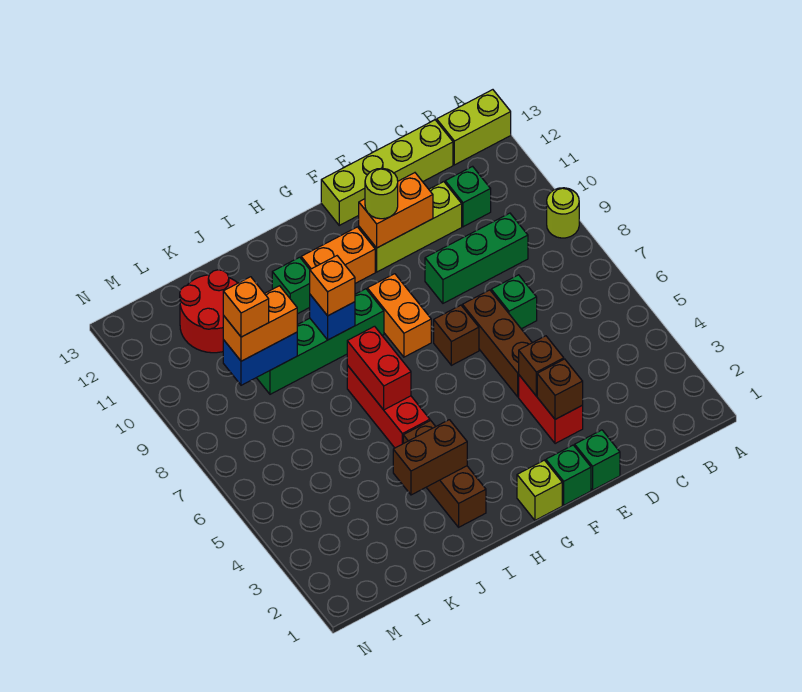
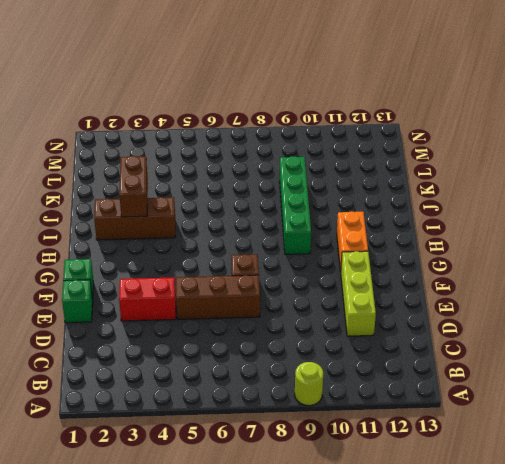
none -> lime 1x2 brick [437,90,511,165]
none -> green 1x3 brick [425,213,528,303]
none -> green 1x1 brick [445,166,491,227]
none -> lime 1x4 brick [321,120,453,225]

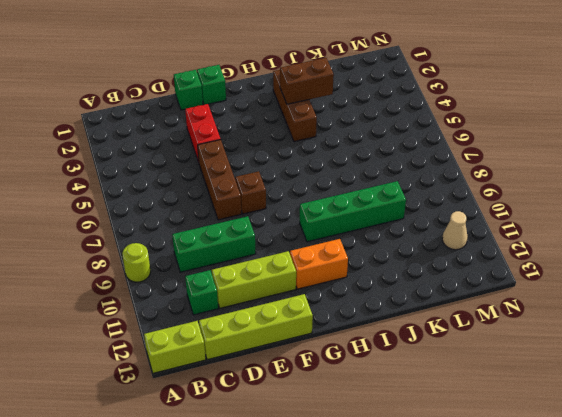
tan 1x1 cone [442,211,468,250] -> none
none -> green 1x1 brick [491,275,537,329]
none -> lime 1x1 brick [517,460,562,520]
none -> orange 1x2 brick [367,274,431,357]
none -> red 1x3 brick [347,365,430,448]

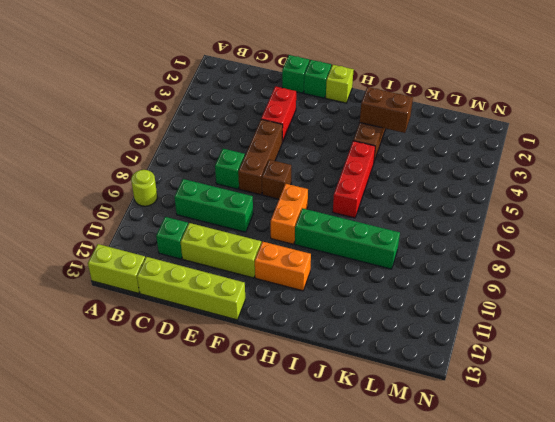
none -> green 1x1 brick [272,257,310,314]
none -> red 2x2 round brick [180,270,238,353]
none -> brown 1x1 brick [537,359,583,419]
none -> brown 1x1 brick [519,336,564,396]

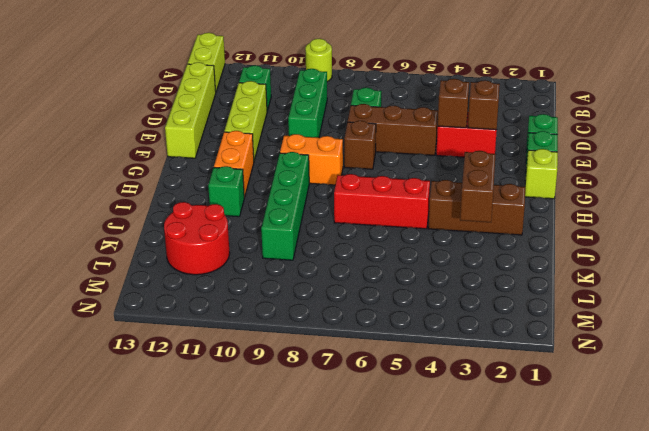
none -> orange 1x2 brick [359,173,433,248]
none -> red 1x2 brick [347,326,411,410]
none -> blue 1x1 brick [310,295,355,340]
none -> blue 1x2 brick [223,332,297,385]

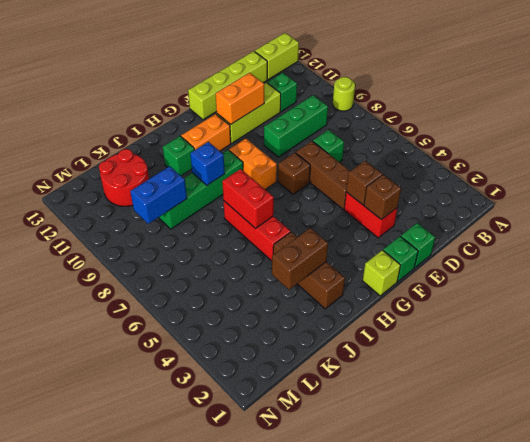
none -> lime 1x1 round brick [365,168,398,219]
none -> orange 1x1 brick [310,256,355,316]
none -> orange 1x2 brick [223,286,297,361]
none -> orange 1x1 brick [223,277,269,337]

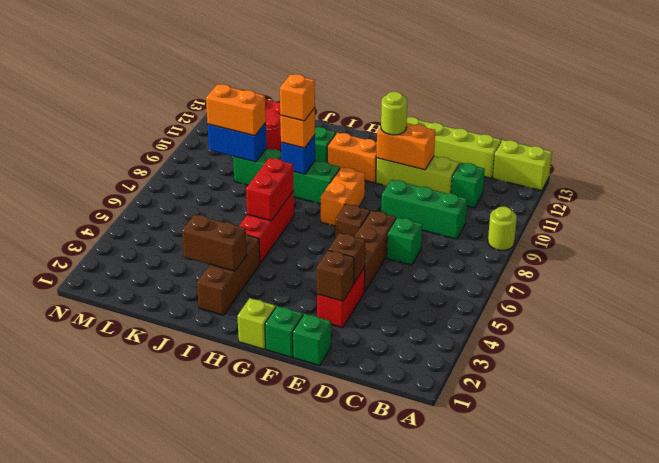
orange 1x1 brick [280,74,315,121] -> orange 1x1 brick moved to [223,277,269,337]

